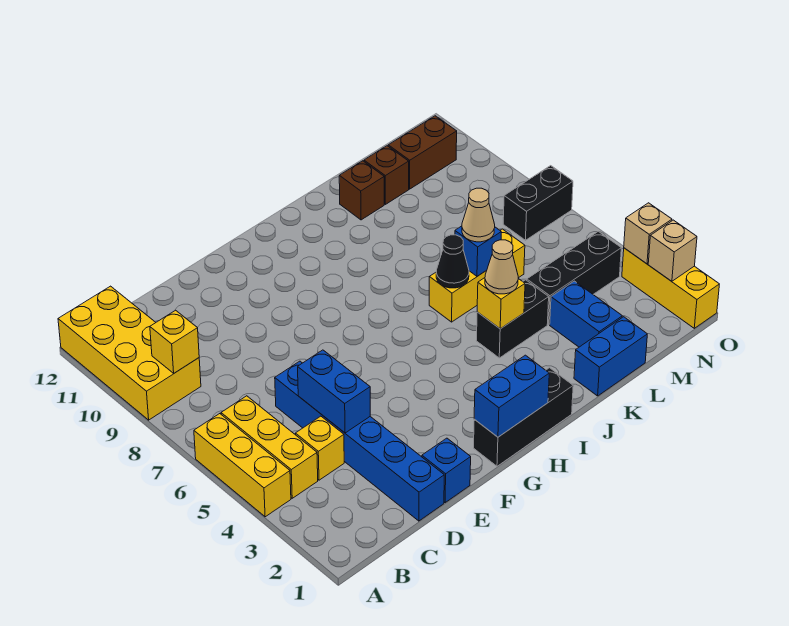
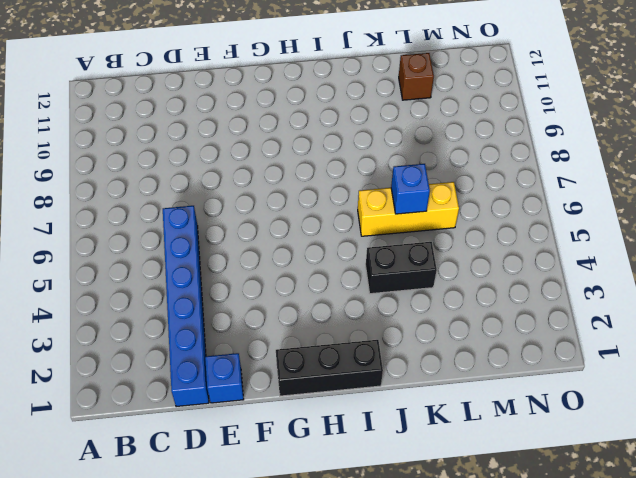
none -> yellow 1x3 brick [194,414,291,517]
none -> yellow 2x4 brick [58,286,201,420]
none -> yellow 1x3 brick [221,396,318,498]

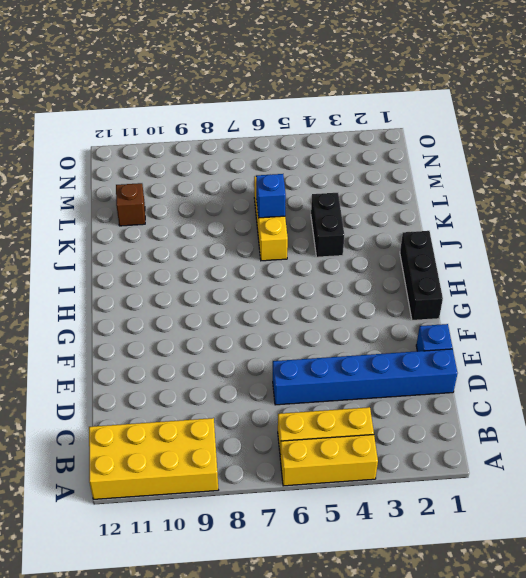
none -> yellow 1x1 brick [295,416,344,480]
none -> blue 1x2 brick [574,317,647,396]
none -> brown 1x1 brick [339,161,384,220]

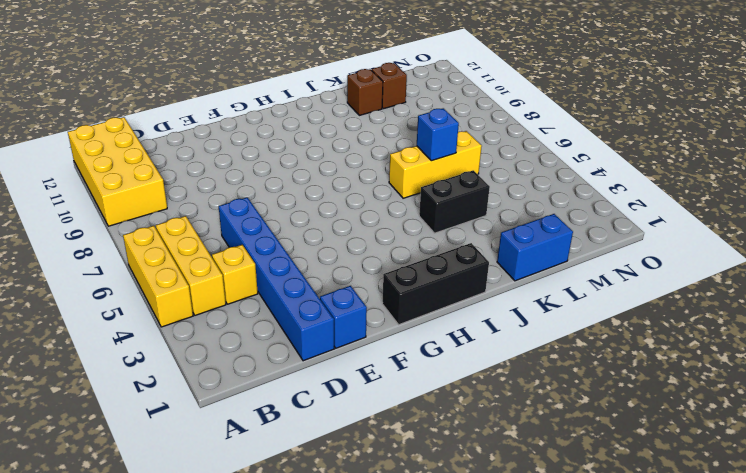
none -> blue 1x2 brick [550,281,622,347]
none -> black 1x3 brick [527,231,621,325]
none -> brown 1x2 brick [388,116,457,189]

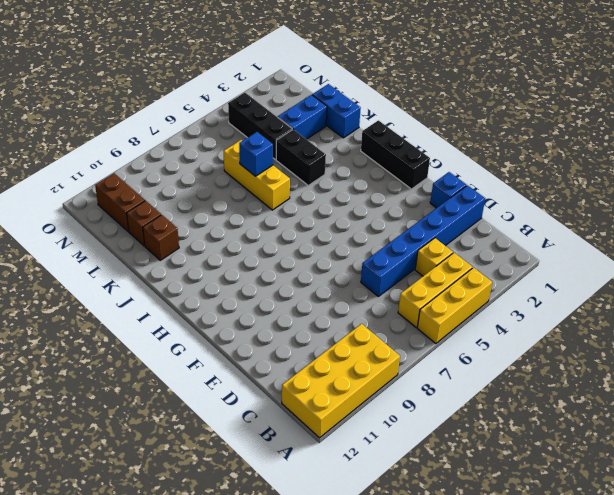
none -> black 1x2 brick [503,166,573,240]
none -> yellow 1x3 brick [622,248,719,328]
none -> yellow 1x1 brick [150,310,199,373]

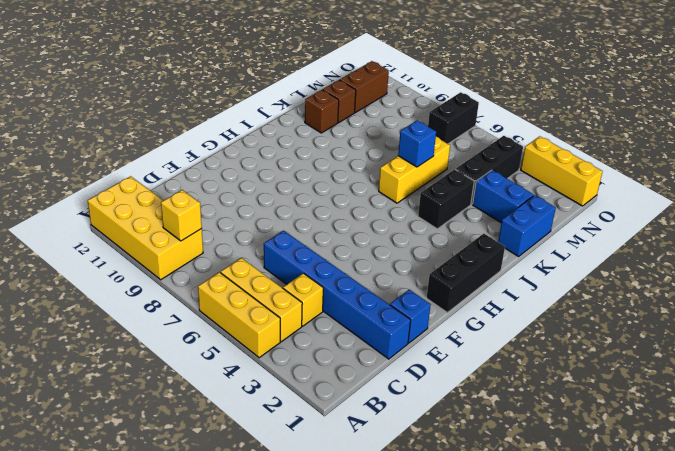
none -> blue 1x2 brick [298,350,370,433]
none -> blue 1x2 brick [474,355,549,437]
none -> yellow 1x1 brick [477,278,525,329]

